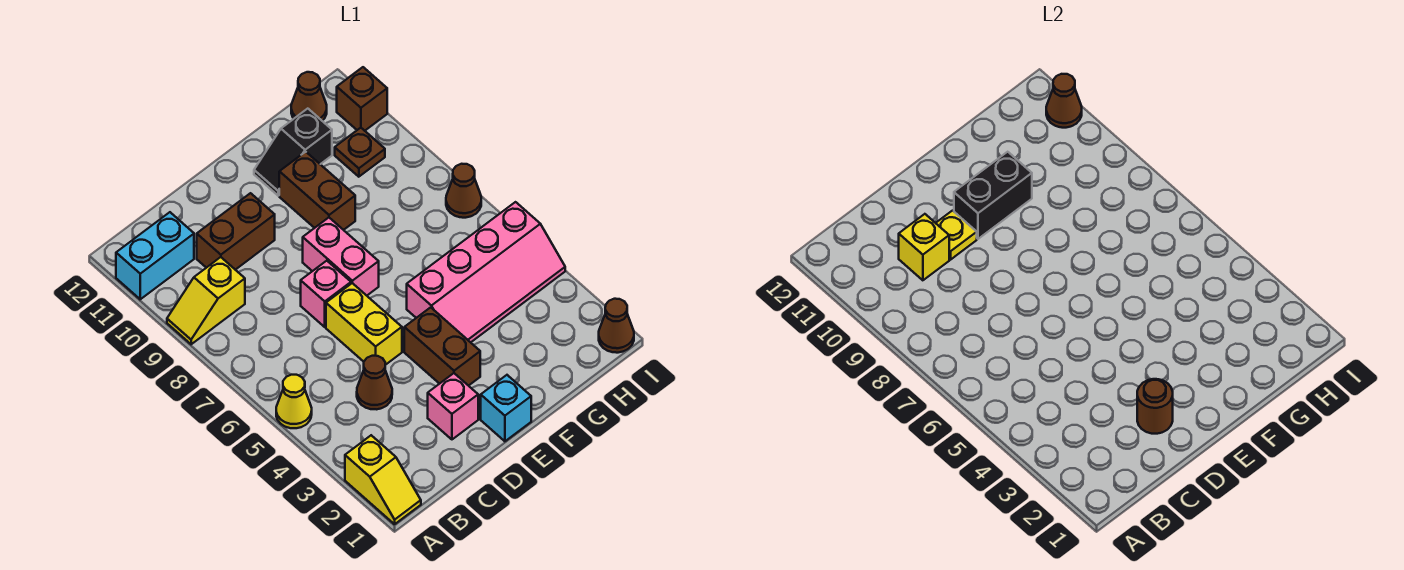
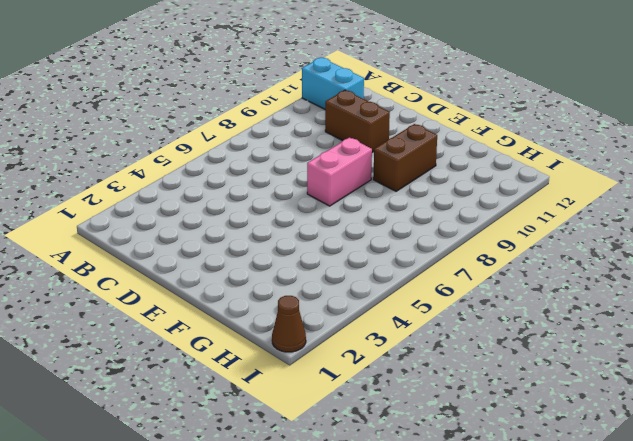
none -> yellow 1x2 slope [345,435,421,524]
none -> yellow 1x1 cone [276,375,312,428]
none -> yellow 1x2 slope [167,257,245,344]

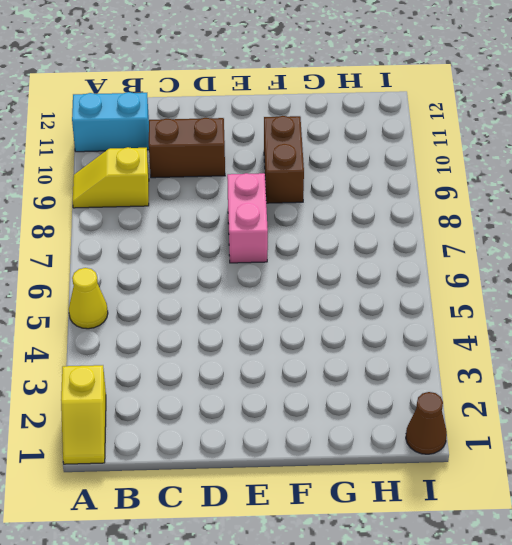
none -> brown 1x1 cone [357,356,392,409]
none -> pink 1x1 brick [428,373,478,439]
none -> yellow 1x2 brick [326,283,402,365]

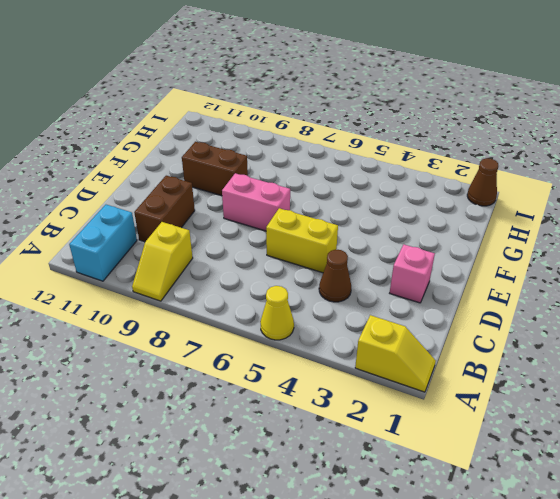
none -> pink 1x1 brick [301,261,351,327]
none -> cyan 1x1 brick [481,375,531,441]
none -> brown 1x2 brick [404,307,480,386]

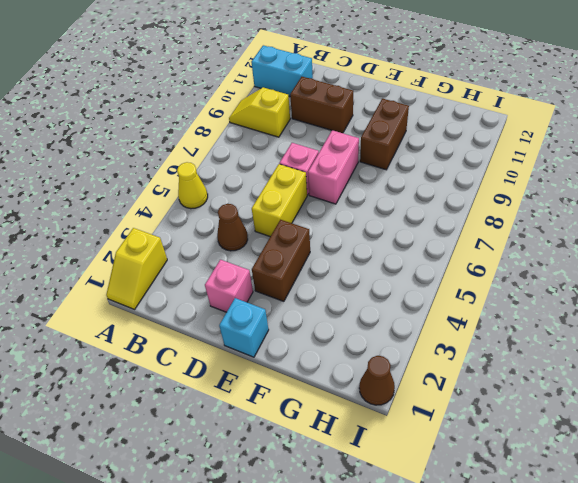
none -> pink 2x4 slope [407,202,565,342]
none -> black 1x2 slope [254,109,332,196]
none -> brown 1x1 plate [335,128,385,177]

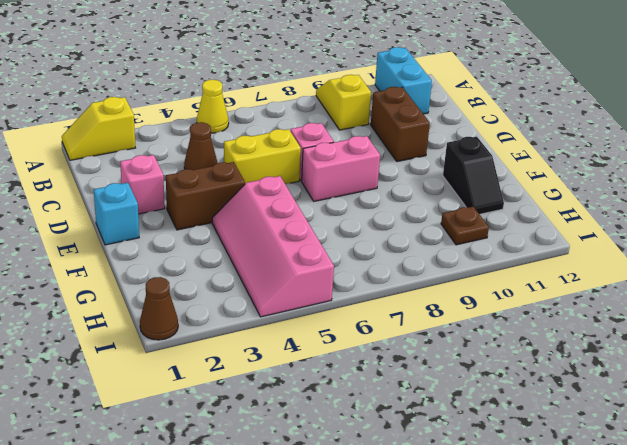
black 1x2 slope [443,137,504,214] -> black 1x2 slope turned to [254,109,332,196]
none -> brown 1x2 brick [279,152,355,230]
none -> brown 1x1 cone [291,72,327,121]
none -> brown 1x1 cone [446,164,481,218]

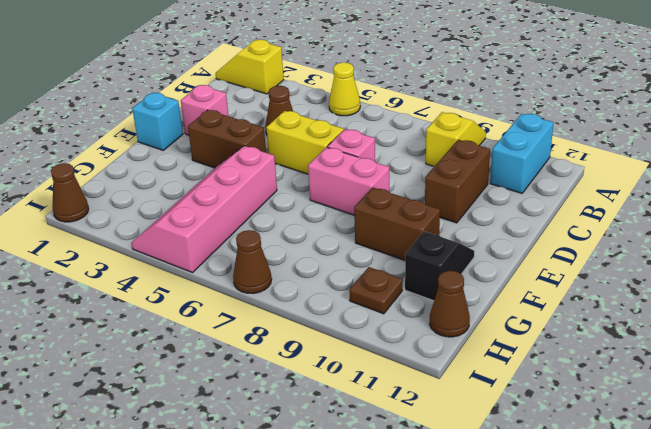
none -> brown 1x1 brick [337,67,387,131]
none -> yellow 1x1 brick [899,214,949,280]
none -> brown 1x1 round brick [1137,379,1173,434]

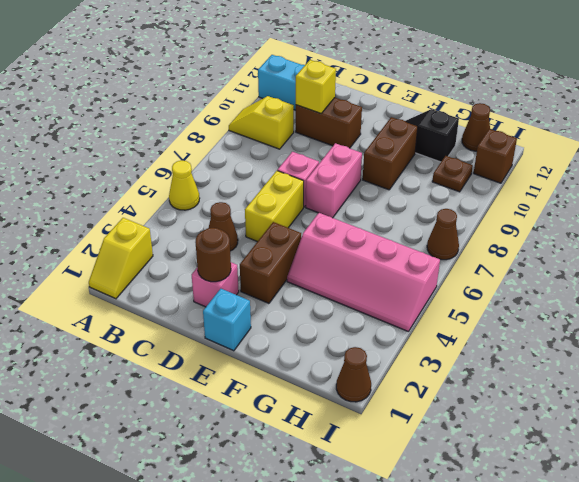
none -> yellow 1x1 plate [936,211,977,260]
none -> black 1x2 brick [954,152,1032,239]
none -> brown 1x1 cone [1046,74,1082,128]

